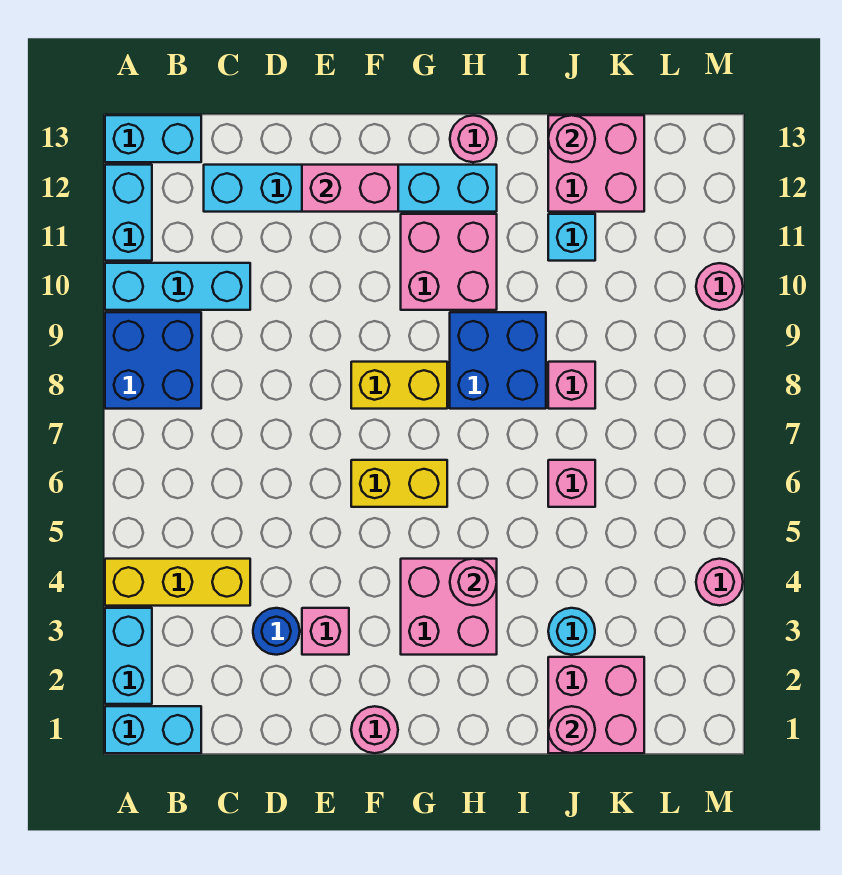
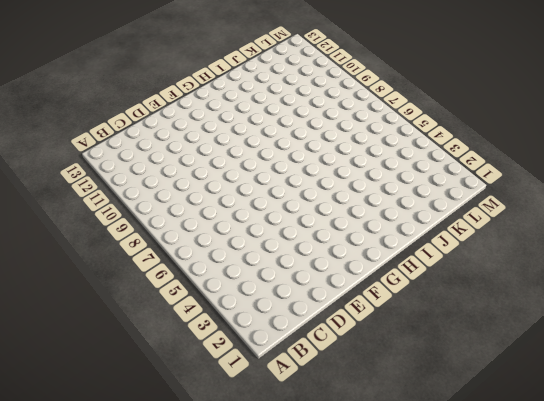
none -> cyan 1x2 brick [105,706,201,753]
none -> cyan 1x2 brick [105,608,152,704]
none -> yellow 1x3 brick [105,559,250,606]

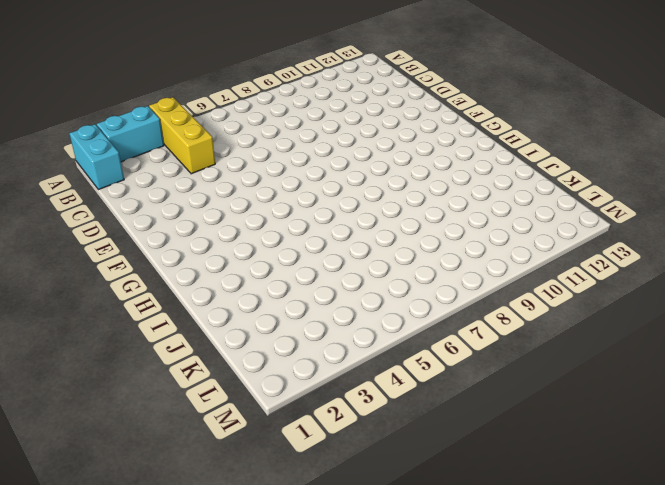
none -> blue 2x2 brick [105,312,201,409]
none -> cyan 1x3 brick [105,263,250,310]
none -> cyan 1x2 brick [105,165,152,261]

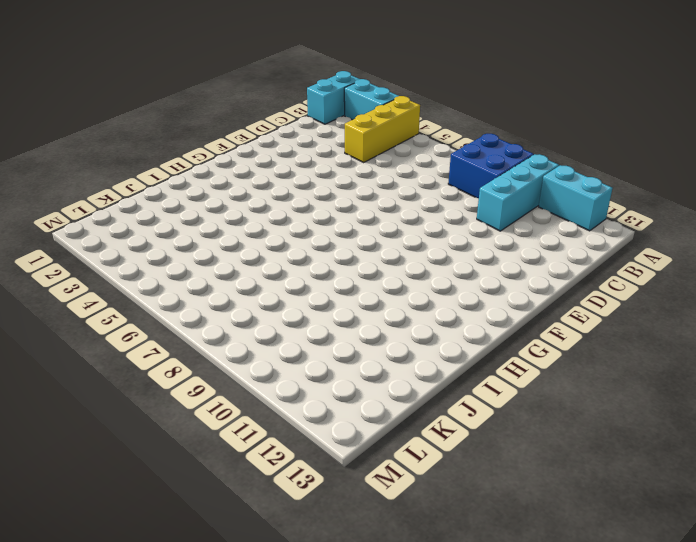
none -> cyan 1x2 brick [105,115,201,162]
none -> cyan 1x6 brick [204,165,497,212]
none -> blue 1x1 round brick [253,608,300,655]

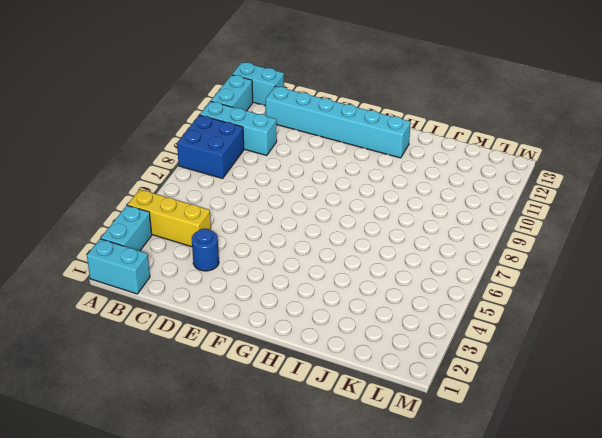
none -> pink 1x1 brick [302,608,349,655]
none -> pink 1x1 round brick [351,706,398,753]
none -> yellow 1x2 brick [351,460,447,507]

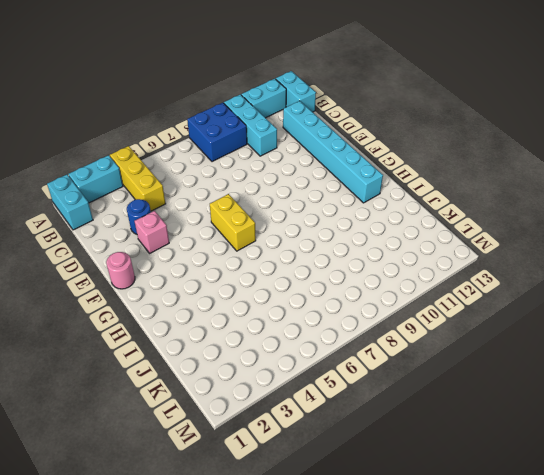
none -> yellow 1x2 brick [351,362,447,409]
none -> pink 2x2 brick [401,559,497,655]
none -> pink 2x2 brick [401,214,497,310]

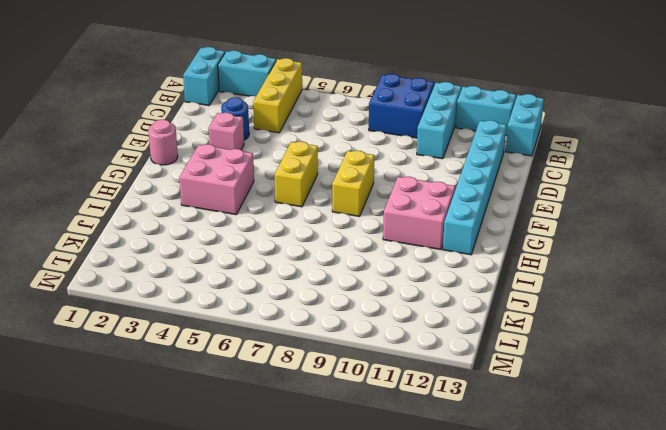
none -> blue 2x2 brick [450,312,546,409]
none -> pink 1x1 round brick [450,115,497,162]
none -> pink 2x2 brick [548,657,644,753]

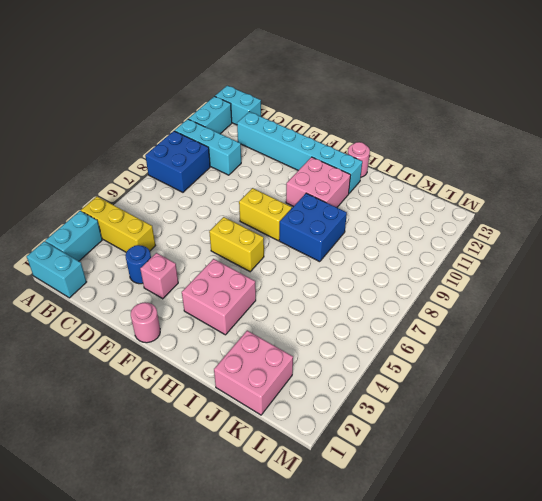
none -> cyan 1x1 round brick [548,608,595,655]
none -> pink 1x1 brick [548,460,595,507]
none -> pink 1x1 brick [548,362,595,409]

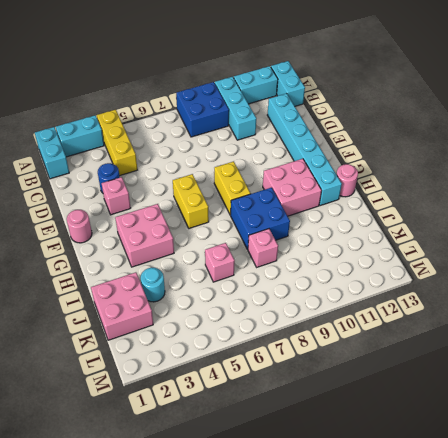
none -> cyan 1x1 brick [548,214,595,261]
none -> pink 2x2 brick [548,115,644,212]
none -> pink 1x1 round brick [696,559,743,605]

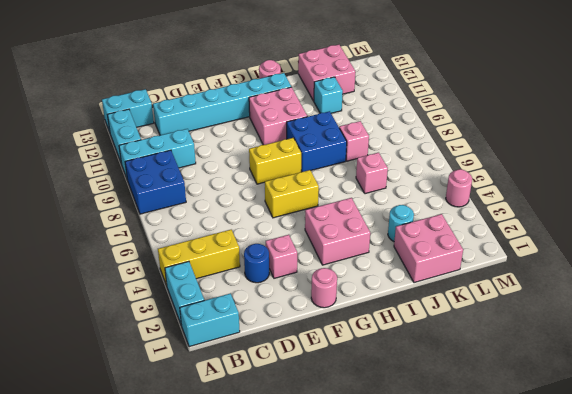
none -> pink 1x1 round brick [696,263,743,310]
none -> pink 1x2 brick [302,165,398,212]
none -> pink 1x1 round brick [450,559,497,605]

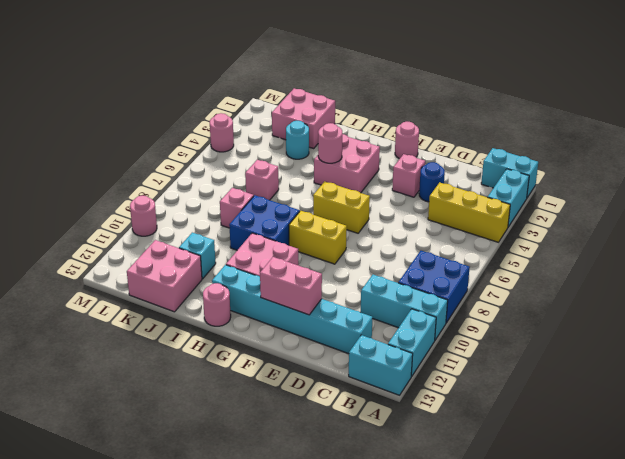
none -> pink 1x1 round brick [548,706,595,753]
none -> pink 1x1 round brick [548,115,595,162]

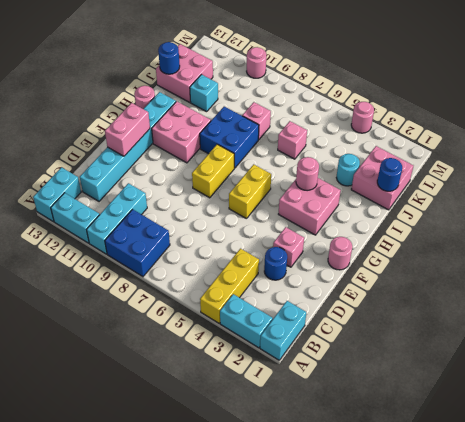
blue 1x1 round brick [377,158,402,191] -> pink 1x1 round brick [548,706,595,753]
blue 1x1 round brick [158,42,180,74] -> pink 1x1 round brick [548,115,595,162]

